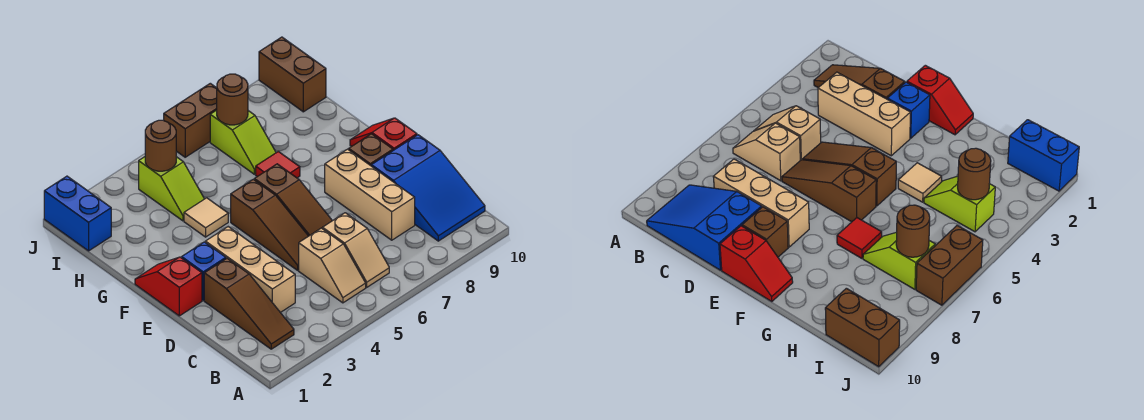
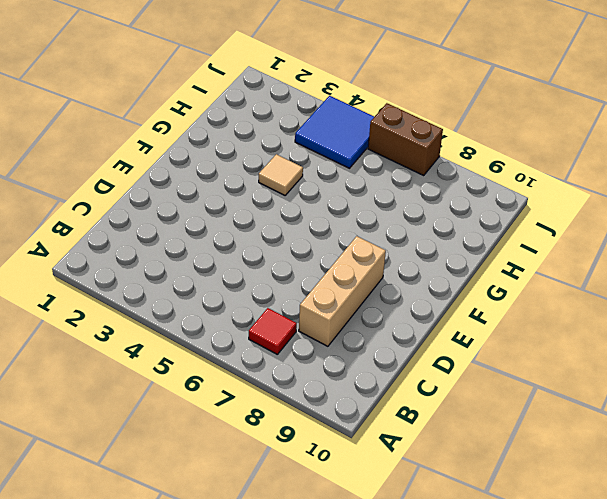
red 1x1 tile [249,308,297,354] -> red 1x1 tile moved to [256,151,300,178]
blue 2x2 tile [295,96,374,168] -> lime 1x2 slope [139,157,204,221]
none -> brown 1x3 slope [204,258,294,349]
none -> tan 1x2 slope [299,228,366,303]
none -> tan 1x2 slope [322,213,389,287]

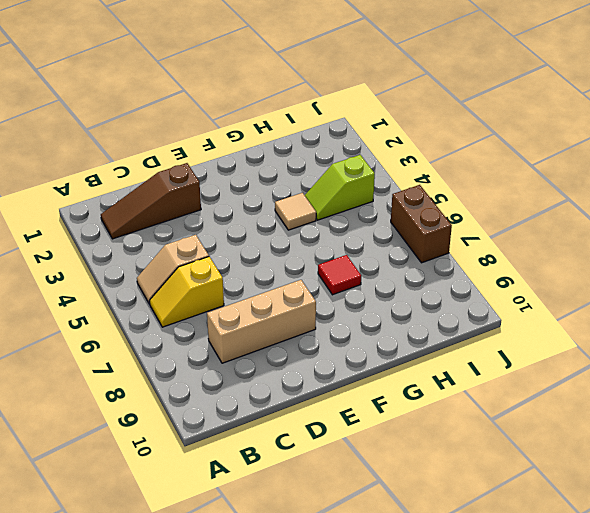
yellow 1x2 slope [150,257,224,327] -> tan 1x2 slope [322,213,389,287]
none -> blue 2x3 slope [371,135,485,241]
none -> tan 1x3 brick [205,227,295,313]
none -> brown 1x3 slope [231,179,308,270]

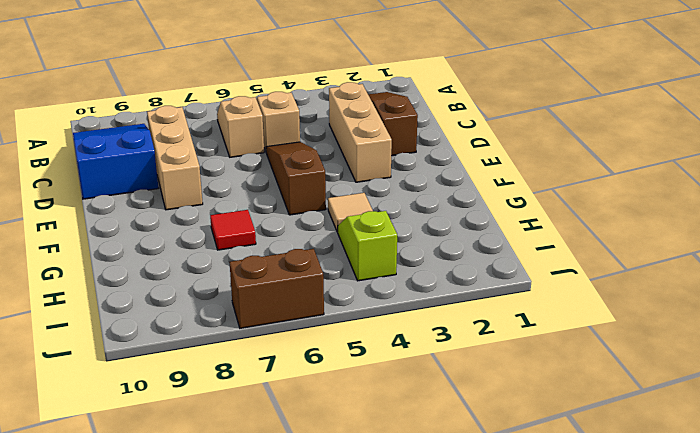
none -> brown 1x3 slope [254,164,332,236]
none -> red 1x2 slope [135,257,202,316]
none -> blue 1x1 brick [182,242,226,300]

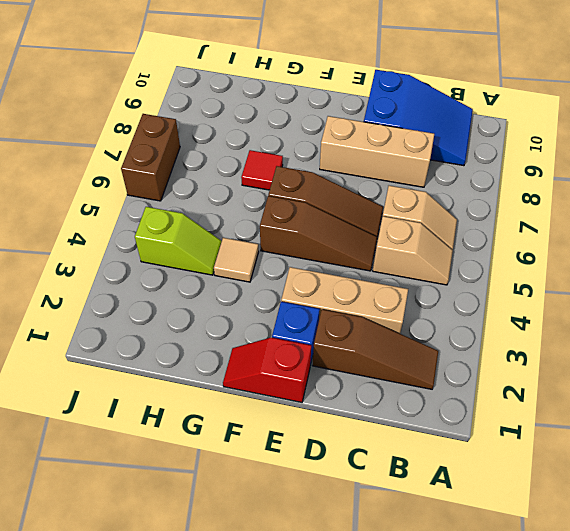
none -> brown 1x1 brick [349,134,393,166]
none -> red 1x2 slope [350,118,417,150]
none -> lime 1x2 slope [210,110,276,174]

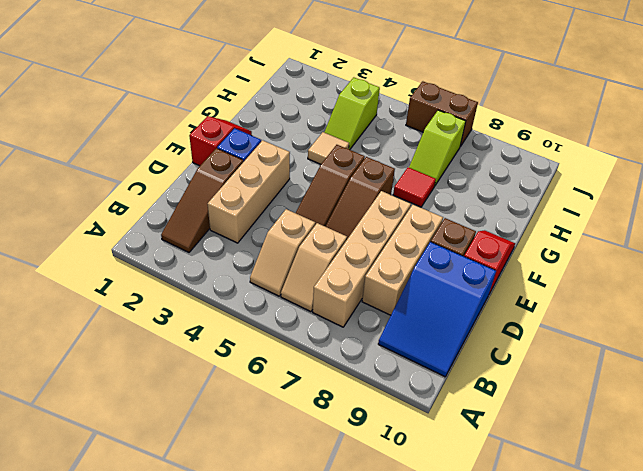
tan 1x4 brick [313,191,411,327] -> none
none -> blue 1x2 brick [44,176,111,251]
none -> brown 1x2 brick [259,37,326,112]
none -> brown 1x1 round brick [145,120,176,171]

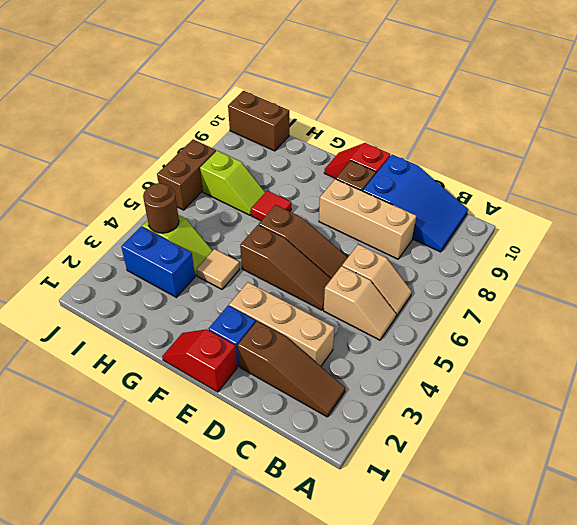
blue 1x2 brick [121,227,195,297] -> blue 1x2 brick moved to [44,176,111,251]
none -> brown 1x1 round brick [217,74,248,125]

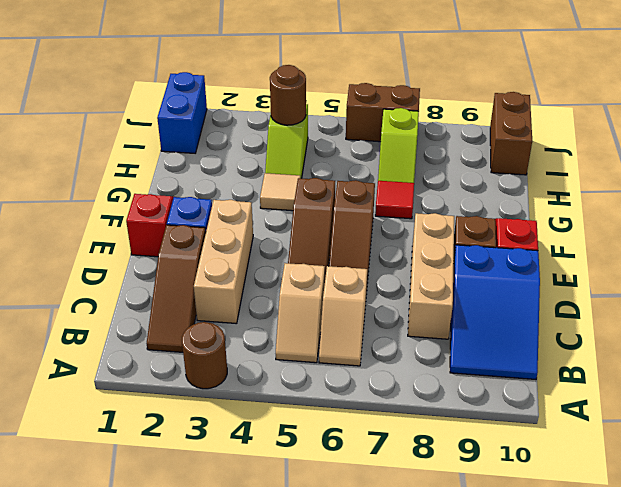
brown 1x1 round brick [182,322,227,389] -> brown 1x1 round brick moved to [217,74,248,125]

